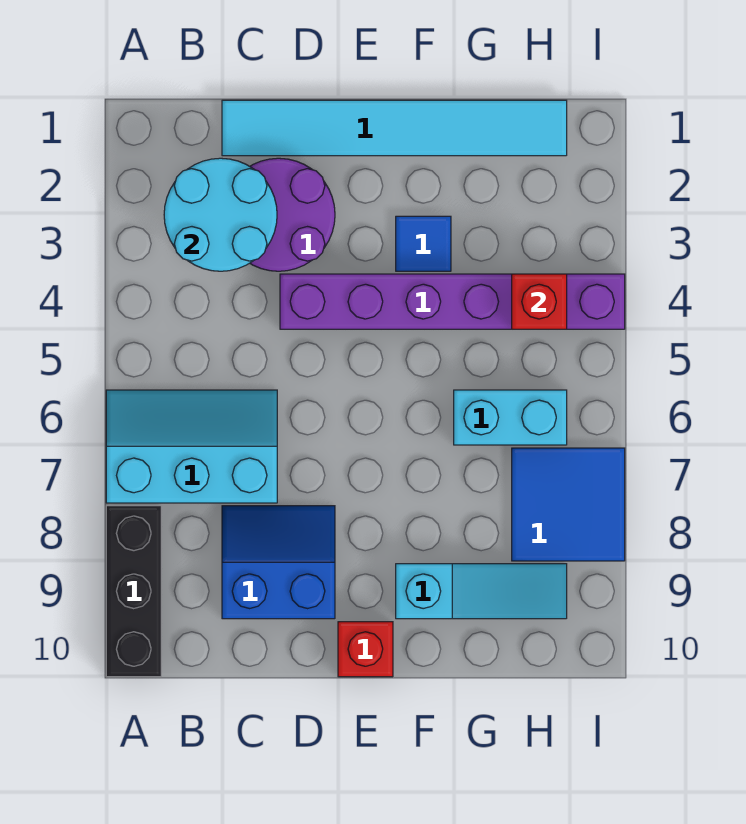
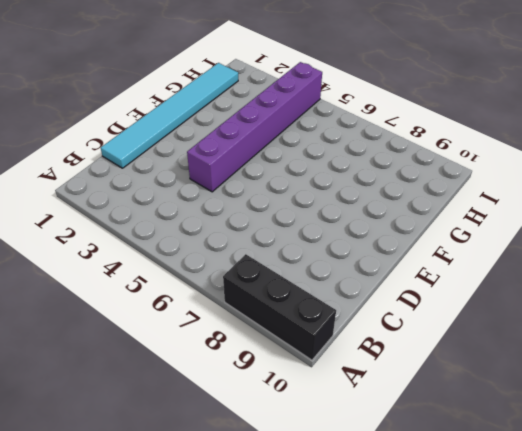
none -> cyan 2x3 slope [106,390,277,503]
none -> purple 2x2 round brick [250,158,335,271]
none -> blue 2x2 slope [222,506,335,619]

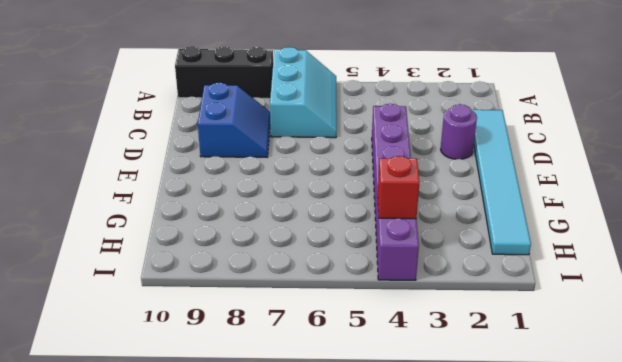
purple 1x1 round brick [441,104,477,159] -> purple 2x2 round brick [250,158,335,271]
none -> red 1x1 brick [338,622,393,677]
none -> blue 1x1 tile [396,216,451,271]
none -> cyan 1x3 slope [396,564,567,619]

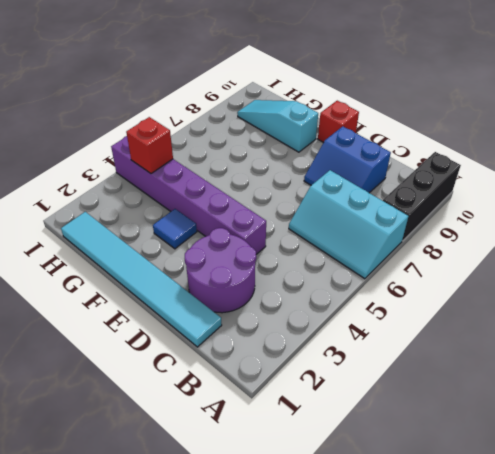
none -> cyan 1x2 brick [454,390,567,445]
none -> blue 2x2 tile [512,448,625,561]
none -> cyan 2x2 round brick [164,158,277,271]

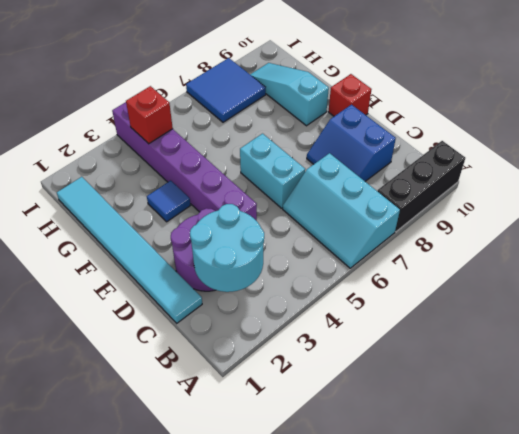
cyan 1x2 brick [240,134,305,208] -> cyan 1x2 brick moved to [454,390,567,445]

